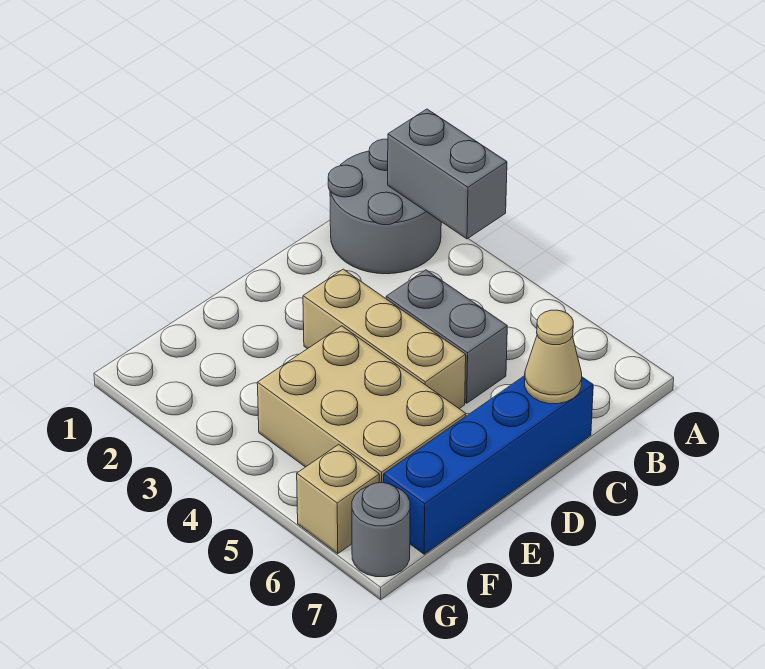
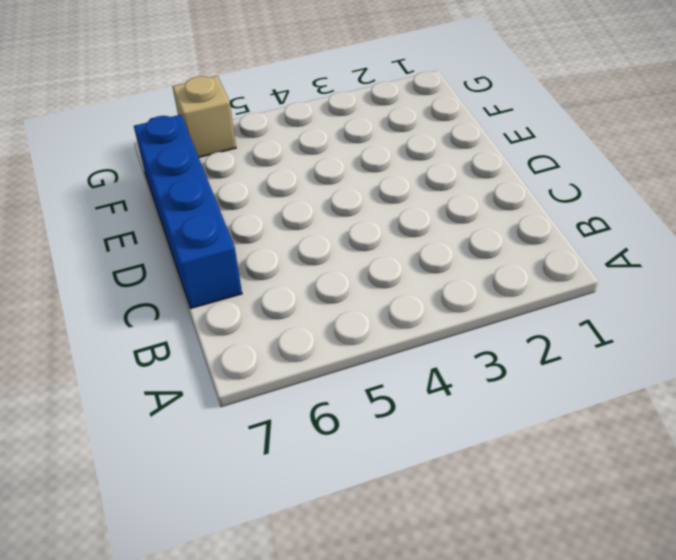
none -> grey 2x2 round brick [328,139,441,274]
none -> grey 1x2 brick [386,270,507,403]

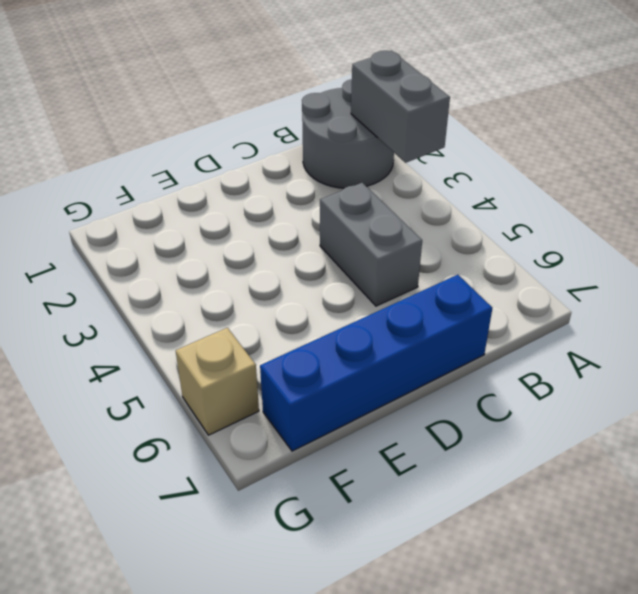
none -> tan 1x3 brick [303,269,466,409]
none -> tan 2x3 brick [257,326,466,483]

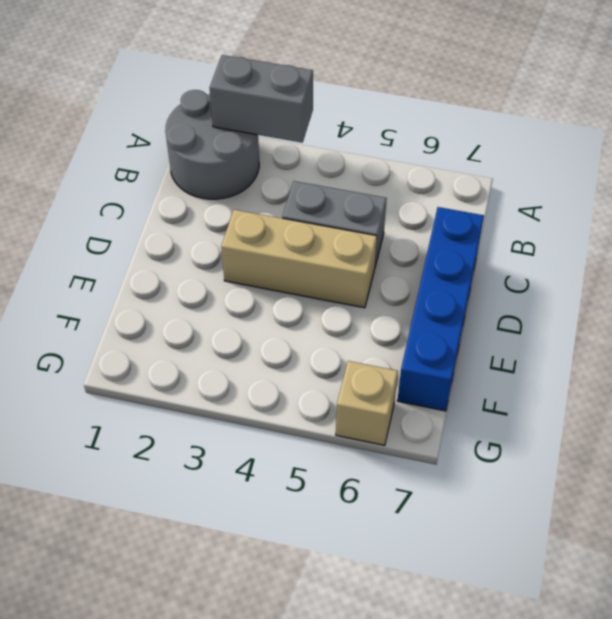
none -> tan 2x3 brick [257,326,466,483]
none -> grey 1x1 round brick [352,483,410,577]

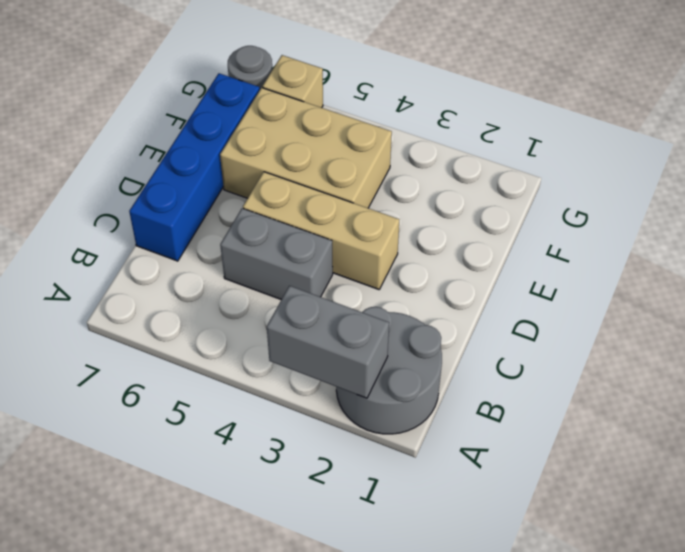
none -> tan 1x1 cone [525,310,582,404]

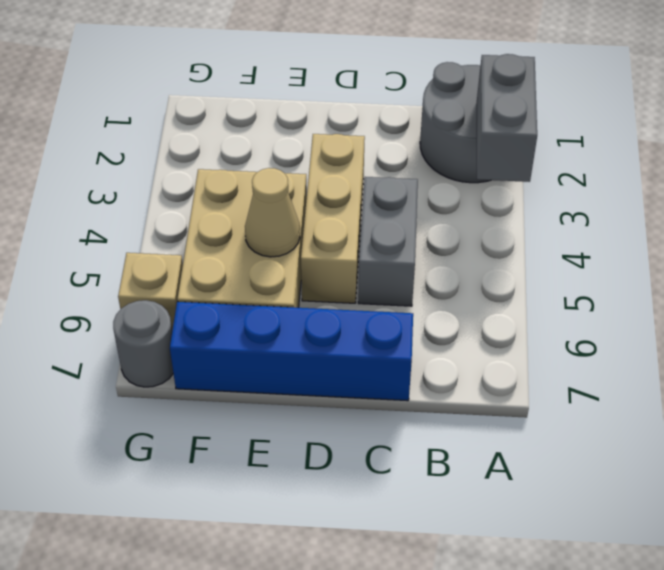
tan 1x1 cone [245,168,300,257] -> tan 1x1 cone moved to [525,310,582,404]

